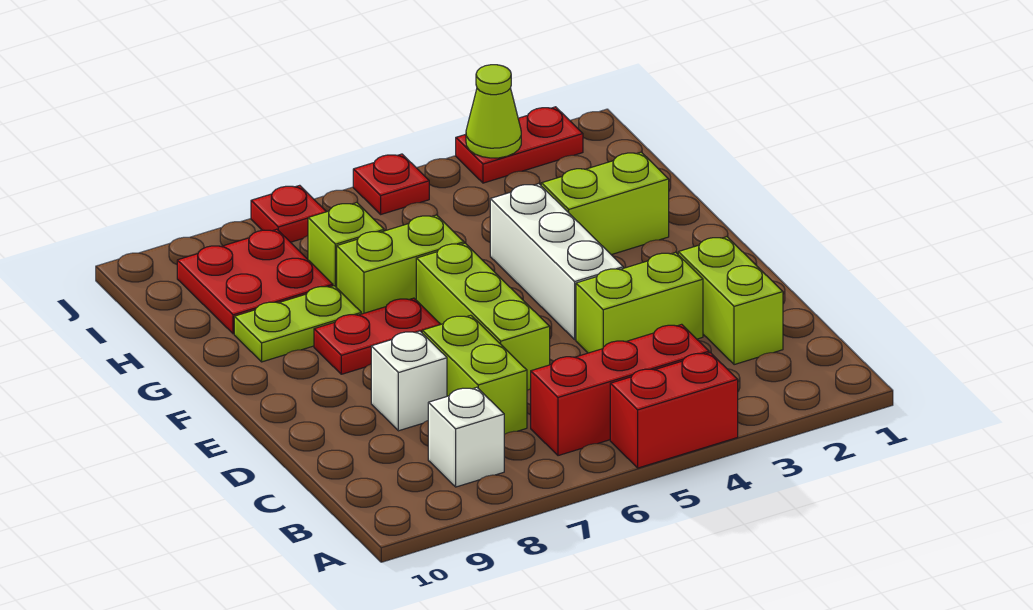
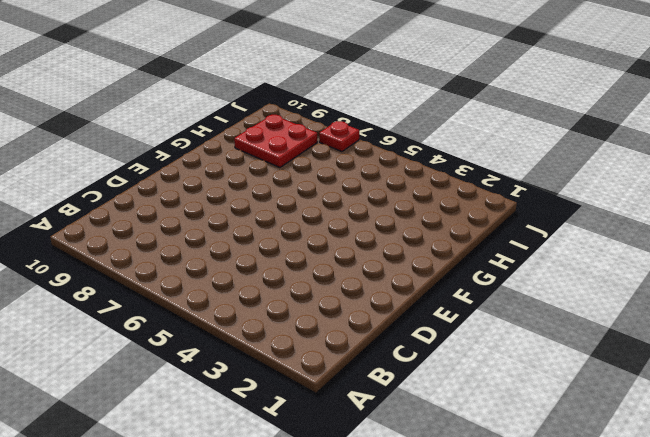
none -> red 1x2 brick [610,353,738,468]
none -> red 1x3 brick [531,324,709,456]
none -> white 1x1 brick [428,387,504,487]

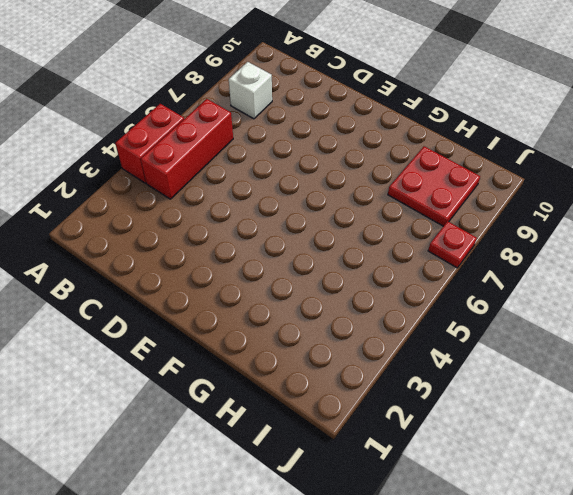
none -> lime 1x2 brick [678,237,783,365]
none -> lime 1x2 brick [422,315,527,434]
none -> lime 1x2 brick [576,252,703,353]

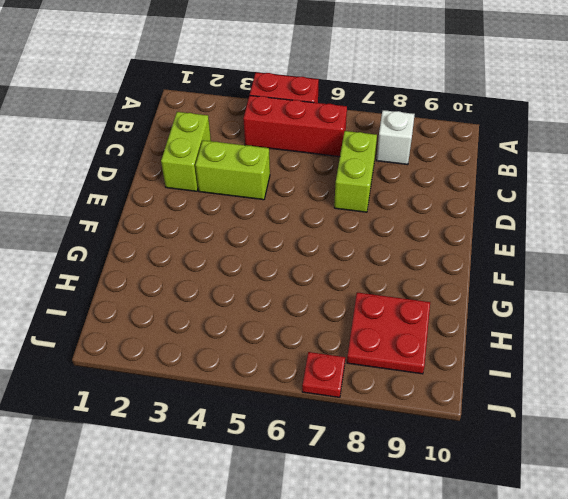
none -> lime 1x3 brick [416,243,550,390]
none -> white 1x1 brick [371,331,447,431]
none -> white 1x3 brick [490,184,623,340]

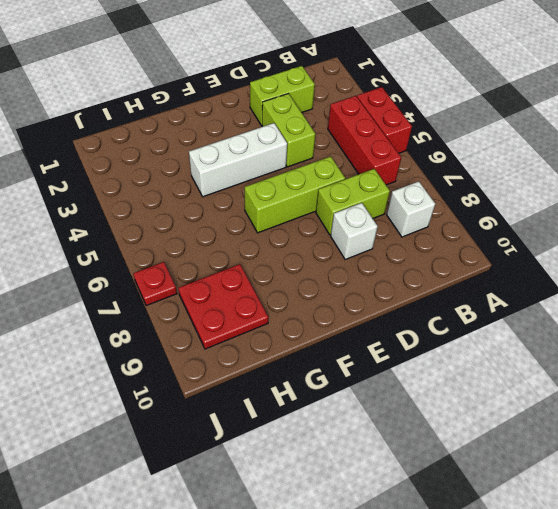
none -> red 1x2 plate [314,298,441,374]
none -> lime 1x2 brick [541,152,669,255]
none -> lime 1x2 brick [337,215,464,314]

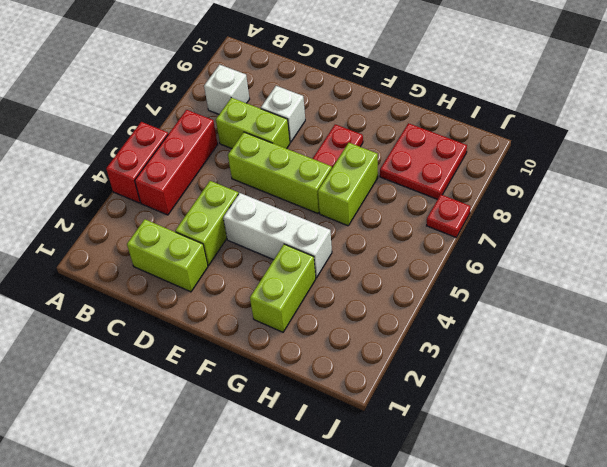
none -> lime 1x2 plate [234,286,361,362]
none -> lime 1x1 brick [308,203,384,288]
none -> red 1x2 plate [456,107,583,183]

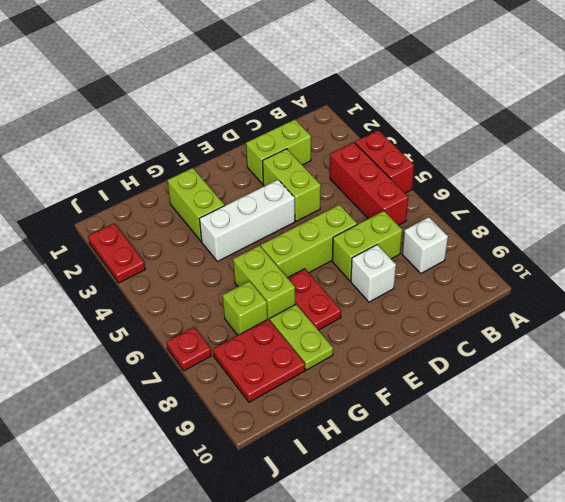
none -> red 1x1 plate [353,154,429,214]
none -> lime 1x1 cone [466,65,521,158]

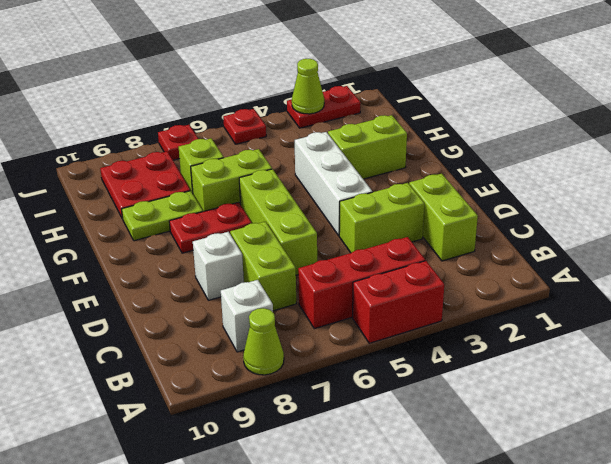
lime 1x1 cone [243,308,284,375] -> none

